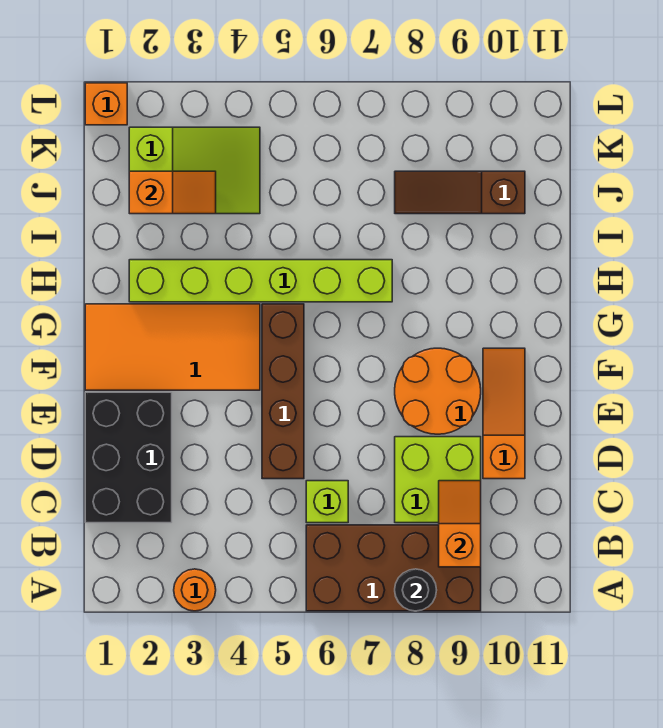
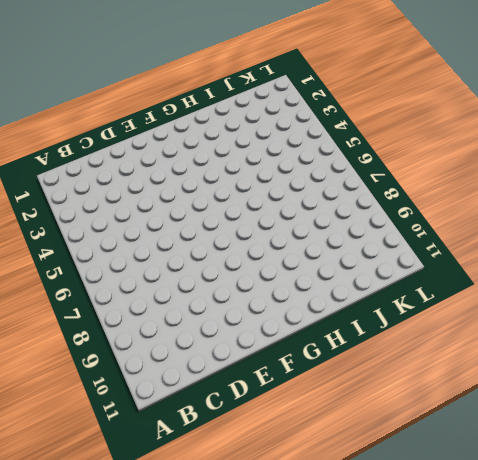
none -> orange 1x1 round brick [174,569,216,611]
none -> brown 2x4 brick [306,525,481,611]
none -> black 2x3 brick [85,392,172,523]

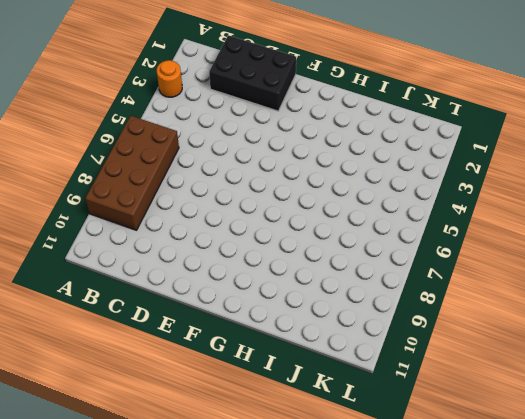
none -> lime 1x1 brick [306,481,348,523]
none -> lime 2x2 brick [395,437,481,523]
none -> brown 1x4 brick [262,304,304,479]

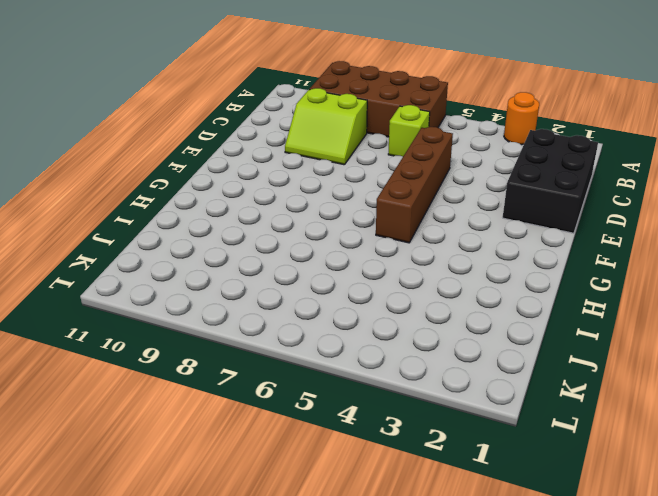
lime 2x2 slope [285,88,367,165] -> lime 2x2 brick [395,437,481,523]
none -> orange 1x3 slope [483,348,525,479]
none -> orange 2x2 round brick [395,348,481,434]
none -> orange 2x4 tile [85,304,260,390]

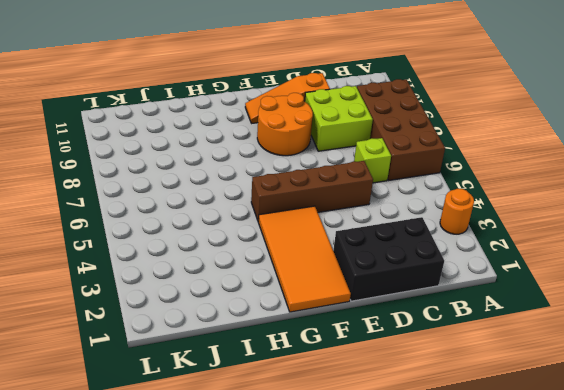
none -> lime 1x6 brick [129,260,392,302]
none -> lime 2x3 slope [129,127,260,214]
none -> brown 1x3 slope [395,171,525,214]

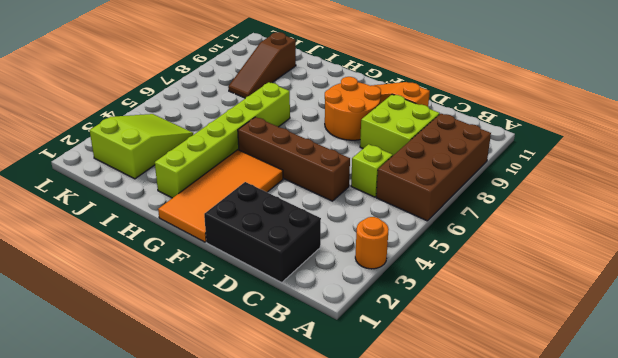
none -> orange 1x1 brick [85,83,127,125]
none -> black 1x1 round brick [395,569,437,611]
none -> orange 1x2 slope [439,481,481,567]

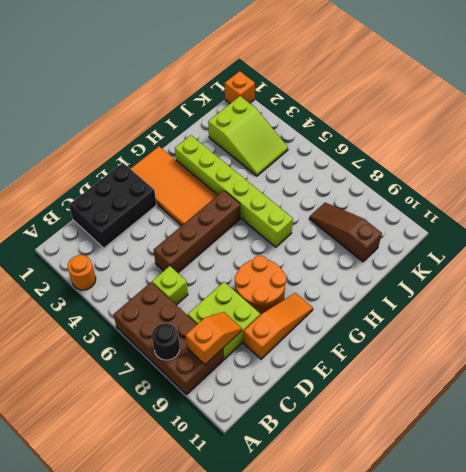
none -> orange 1x2 slope [129,171,216,214]

